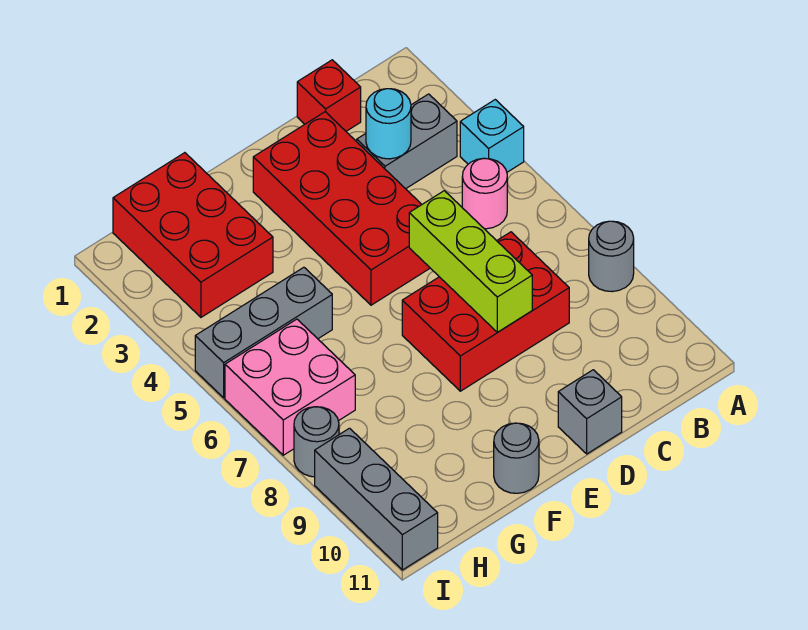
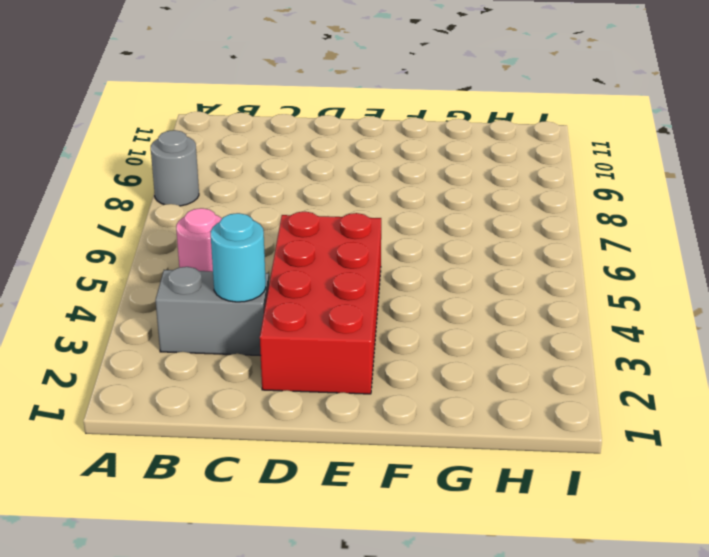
none -> cyan 1x1 brick [460,100,524,172]
none -> red 1x1 brick [297,60,361,131]
none -> red 2x3 brick [402,232,569,391]

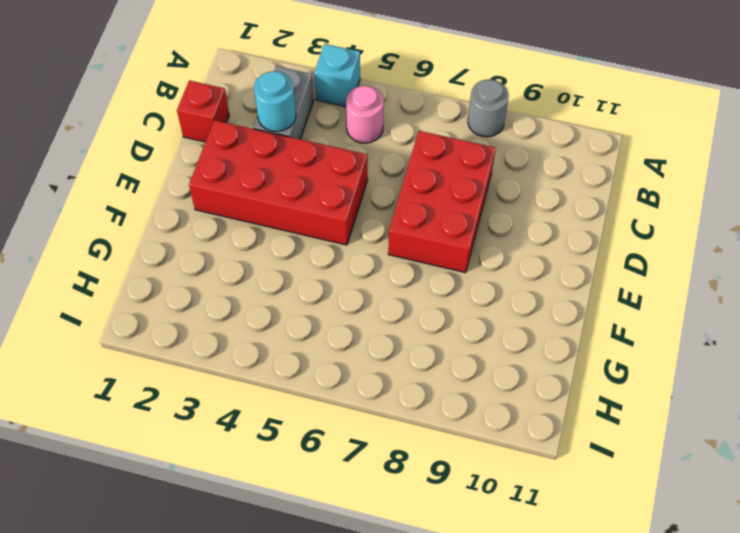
none -> grey 1x1 brick [558,370,622,454]
none -> grey 1x1 round brick [494,423,539,493]
none -> red 2x3 brick [113,153,273,317]

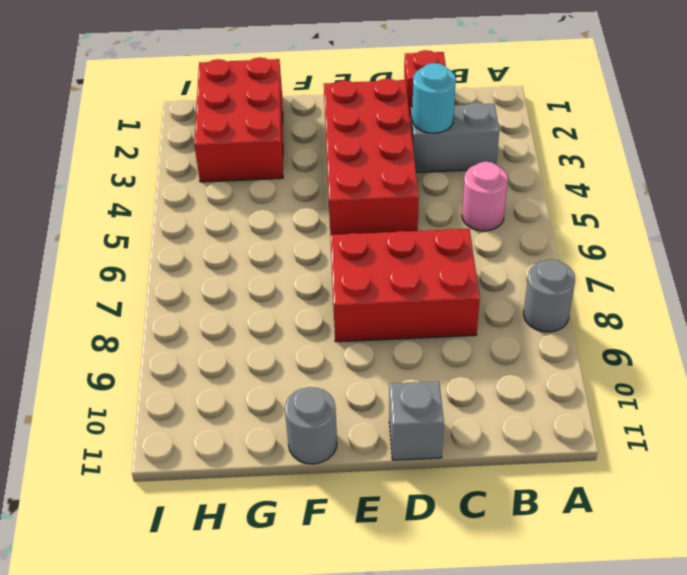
none -> cyan 1x1 brick [460,100,524,172]
none -> grey 1x3 brick [195,267,332,398]
none -> pink 2x2 brick [225,319,355,455]

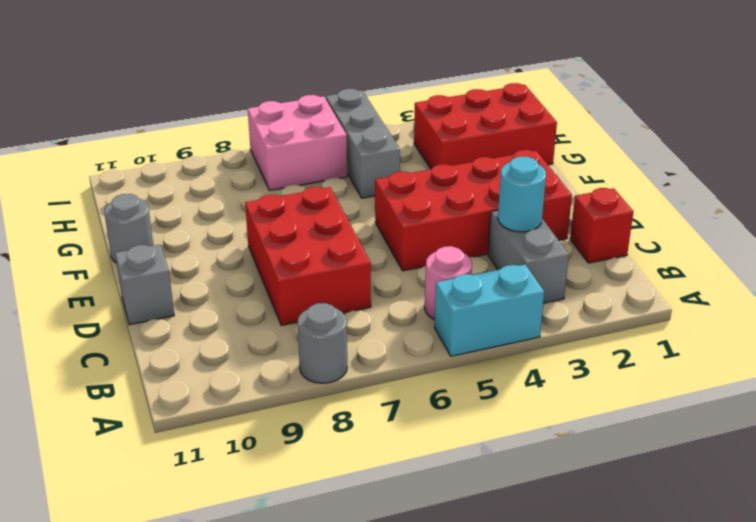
cyan 1x2 brick [435,265,544,356] -> cyan 1x1 brick [460,100,524,172]
none -> grey 1x1 round brick [294,407,339,477]
none -> grey 1x3 brick [315,428,438,570]
none -> lime 1x3 brick [409,191,532,332]

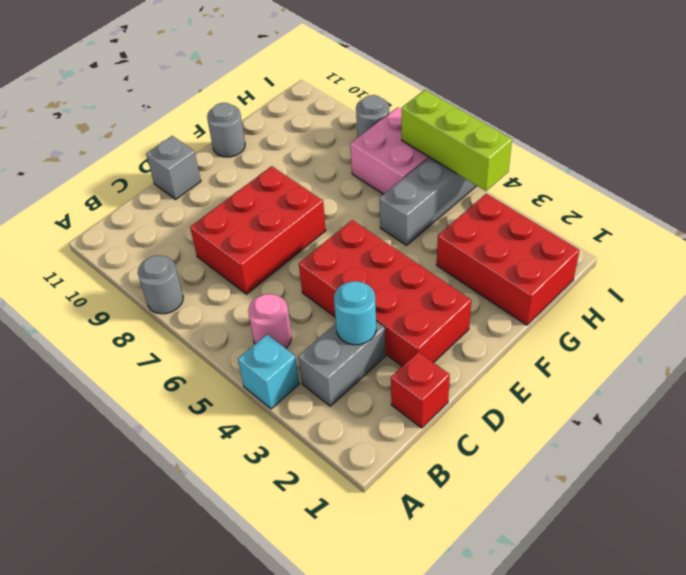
lime 1x3 brick [402,90,512,191] -> lime 1x3 brick moved to [409,191,532,332]
none -> grey 1x3 brick [315,428,438,570]

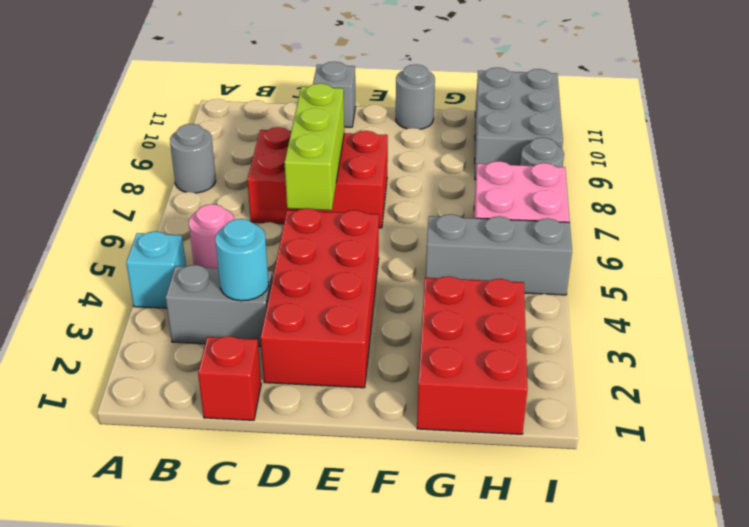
grey 2x3 brick [475,67,563,180] -> grey 1x3 brick [315,428,438,570]

